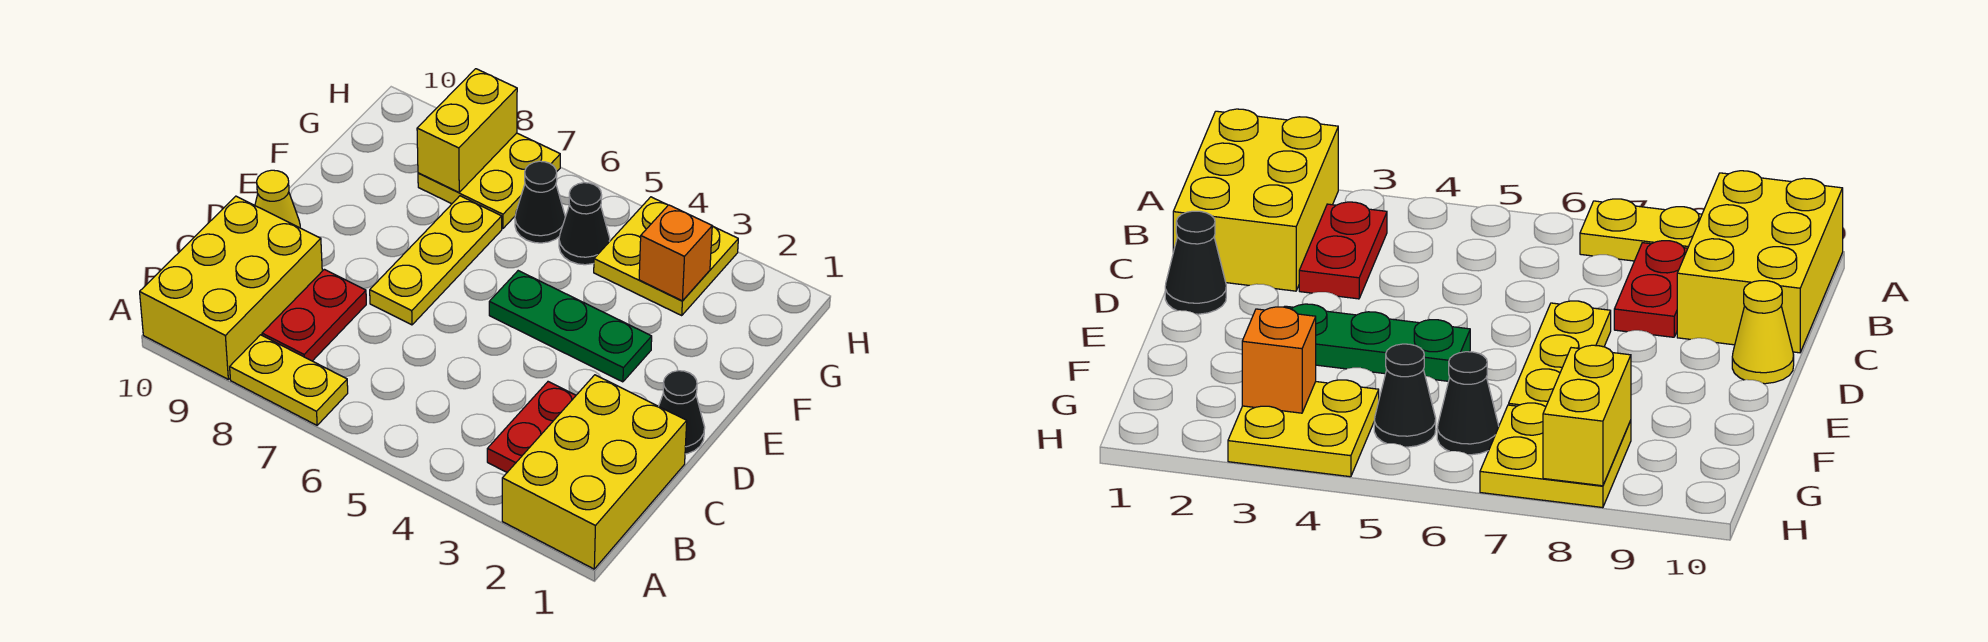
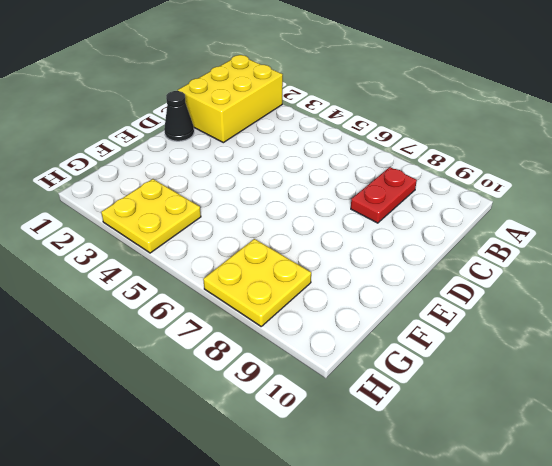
none -> yellow 1x2 plate [230,335,348,425]
none -> yellow 2x3 brick [140,196,322,379]
none -> red 1x2 plate [487,382,576,472]

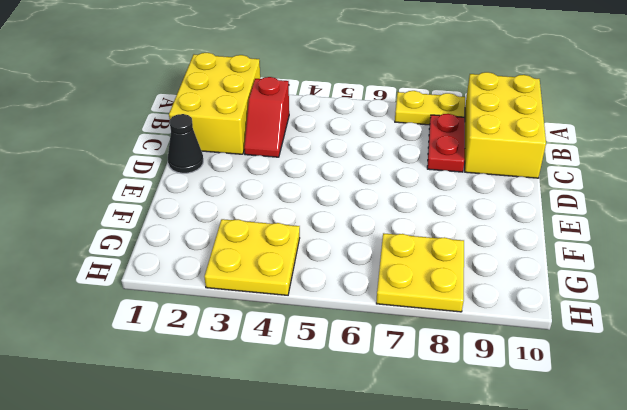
red 1x2 slope [244,77,289,157] -> red 1x2 plate [487,382,576,472]
none -> yellow 1x3 plate [370,196,502,325]
none -> yellow 1x1 cone [255,170,300,228]
none -> green 1x3 plate [489,271,652,382]

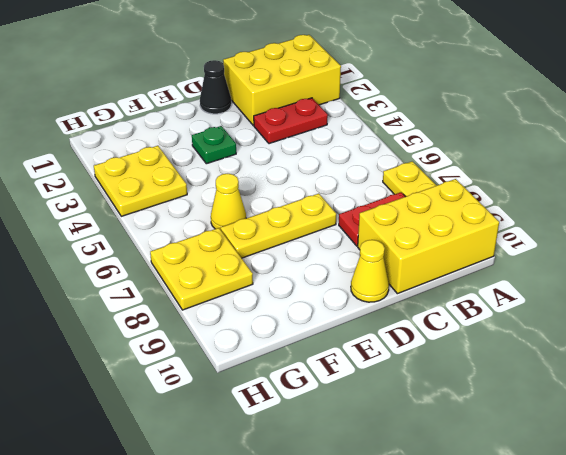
green 1x1 plate [192,126,236,164] -> green 1x3 plate [489,271,652,382]
yellow 1x1 cone [211,174,246,230] -> none
none -> black 1x1 cone [559,183,610,265]
none -> black 1x1 cone [515,161,565,243]
none -> orange 1x1 brick [639,205,712,301]

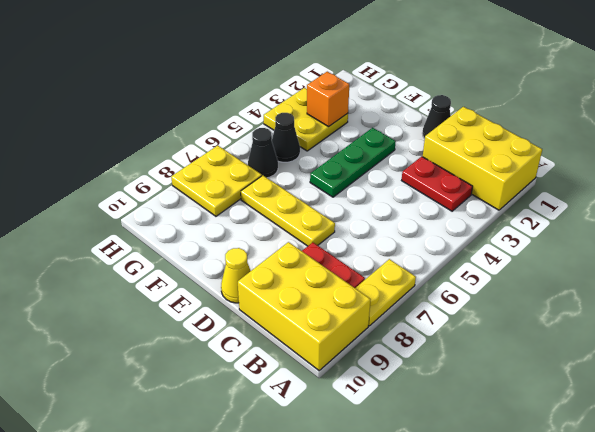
none -> yellow 1x2 brick [417,69,517,192]

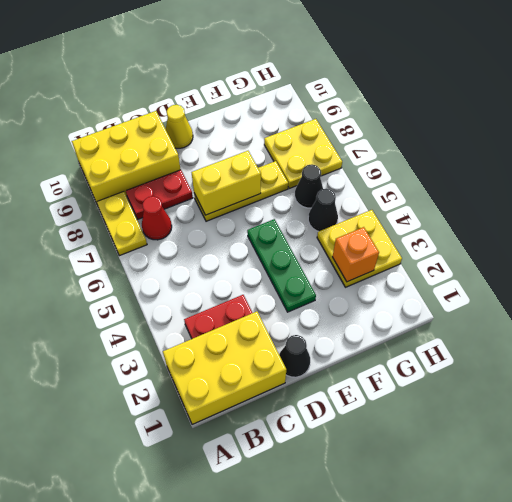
red 1x1 cone [142,196,172,240] -> none
yellow 1x2 brick [191,151,261,215] -> yellow 1x2 brick moved to [417,69,517,192]

